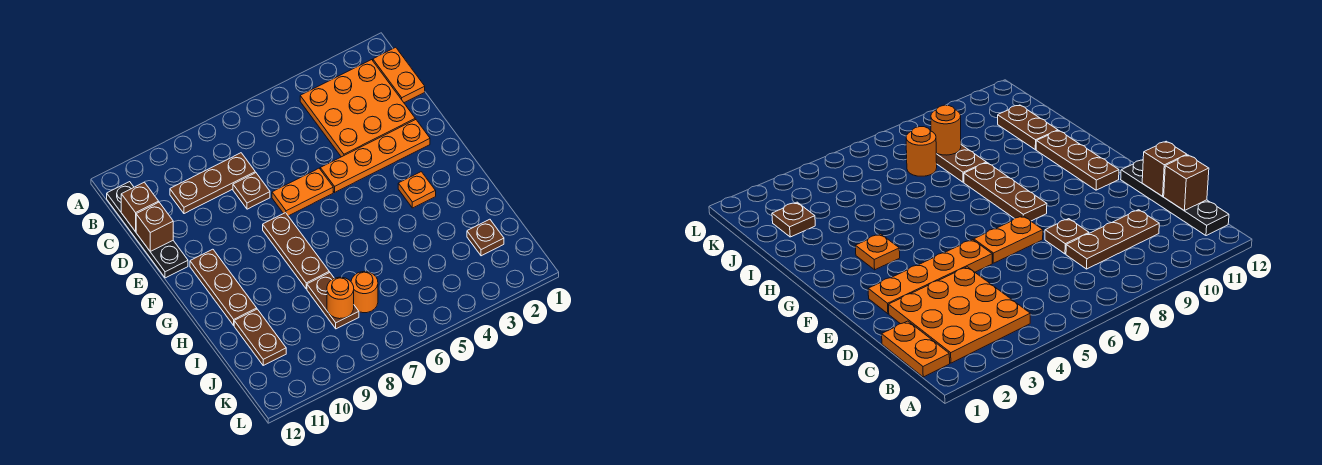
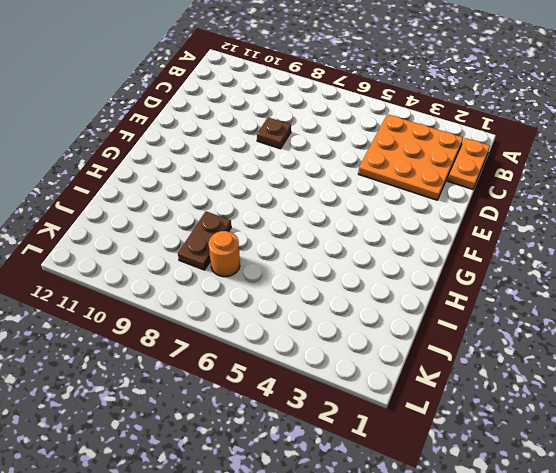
none -> black 1x4 plate [107,182,188,278]
none -> brown 1x3 plate [170,153,255,214]
none -> orange 1x4 plate [320,119,430,192]

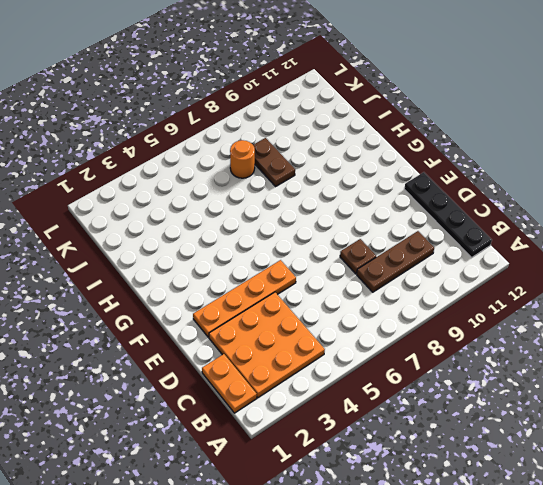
none -> orange 1x2 plate [272,168,333,216]
none -> brown 1x3 plate [263,213,329,289]
none -> brown 1x3 plate [190,249,257,325]

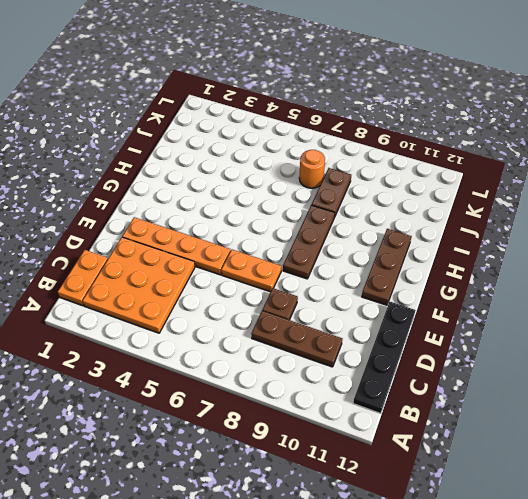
none -> orange 1x1 plate [398,172,436,208]
none -> brown 1x2 plate [234,309,286,365]
none -> brown 1x1 plate [467,219,504,256]

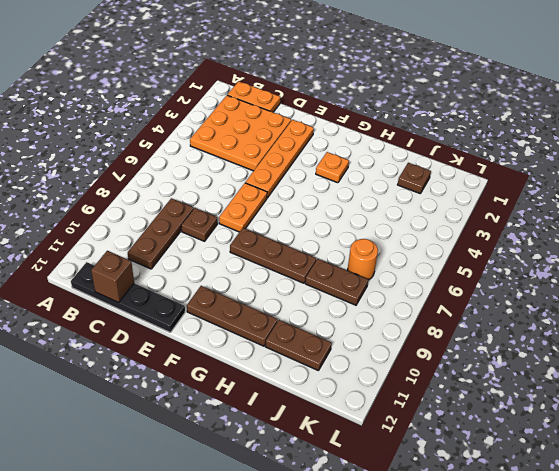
none -> brown 1x1 brick [136,202,173,252]
none -> orange 1x1 round brick [327,277,354,319]

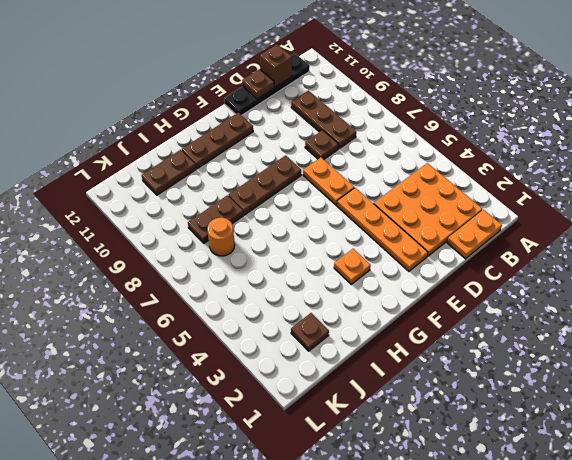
brown 1x1 plate [242,69,274,99] -> brown 1x1 brick [136,202,173,252]
none -> orange 1x1 round brick [327,277,354,319]

